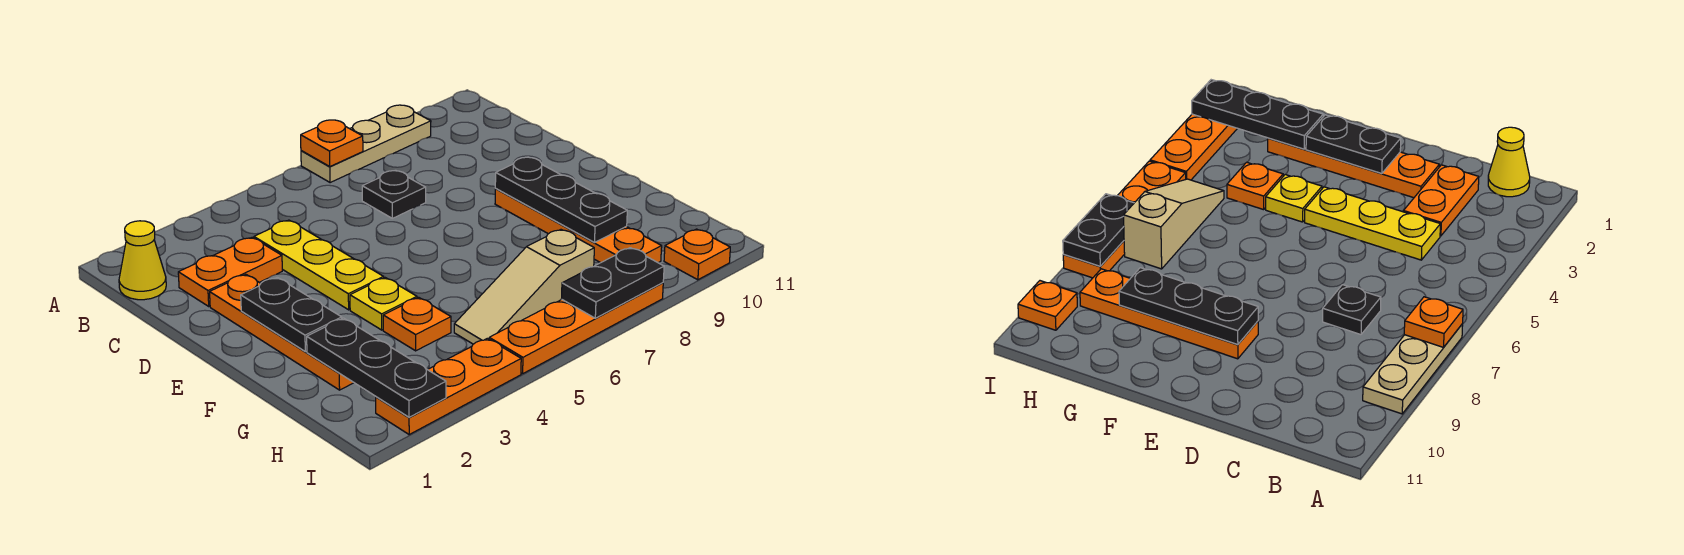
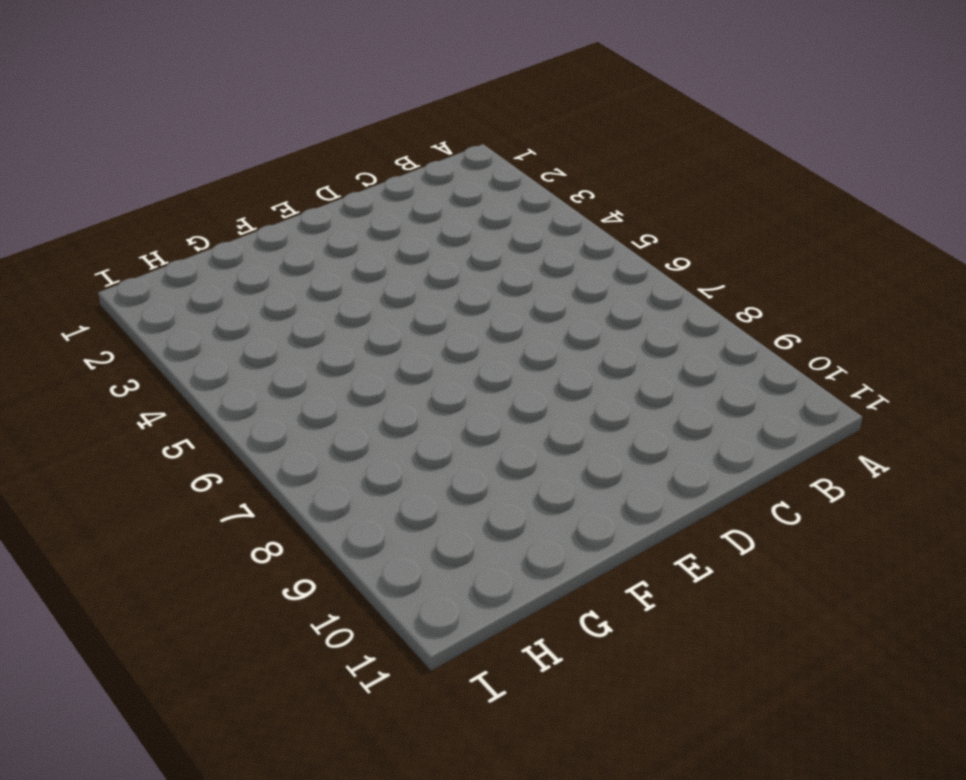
none -> tan 1x3 plate [301,105,431,183]
none -> yellow 1x1 cone [119,221,166,300]
none -> orange 1x2 plate [178,237,282,306]

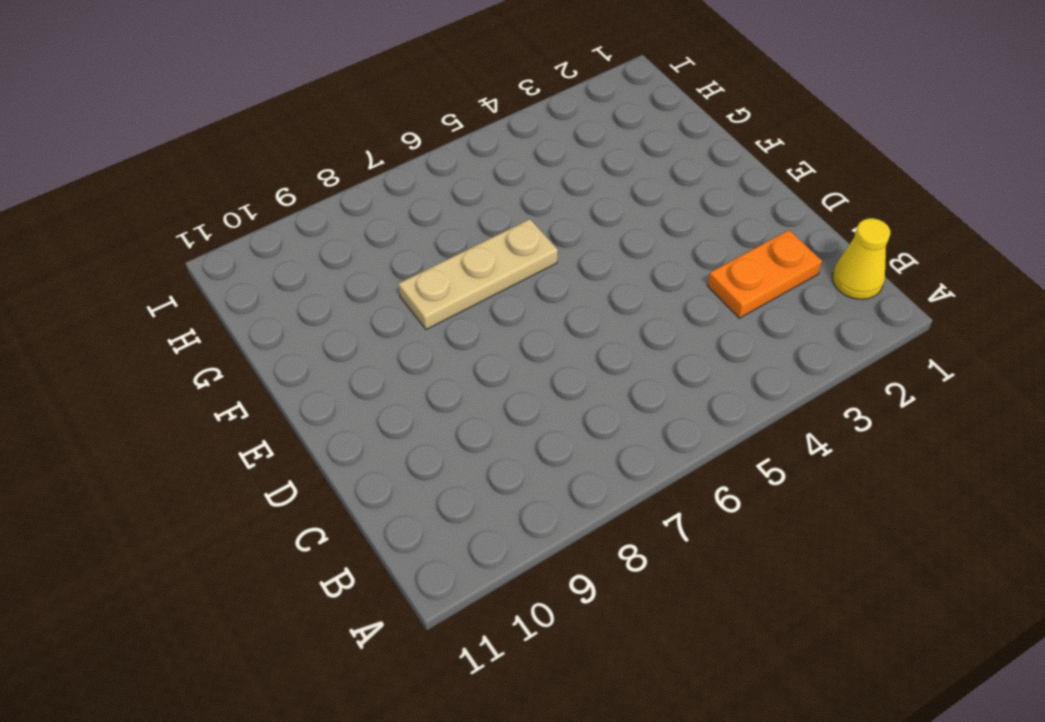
tan 1x3 plate [398,219,558,330] -> tan 1x3 plate moved to [301,105,431,183]
none -> yellow 1x3 plate [254,220,384,310]
none -> black 1x1 plate [362,170,426,218]
none -> orange 1x4 plate [210,274,354,390]

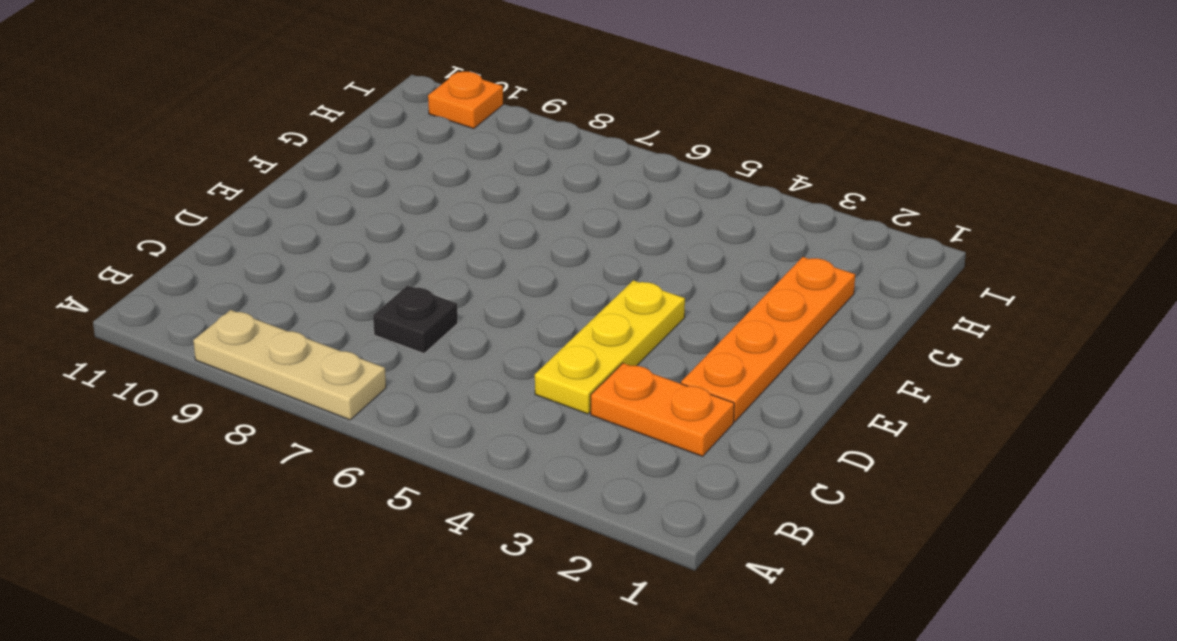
none -> yellow 1x1 cone [119,221,166,300]
none -> orange 1x4 plate [495,189,662,263]
none -> yellow 1x1 plate [350,278,417,330]

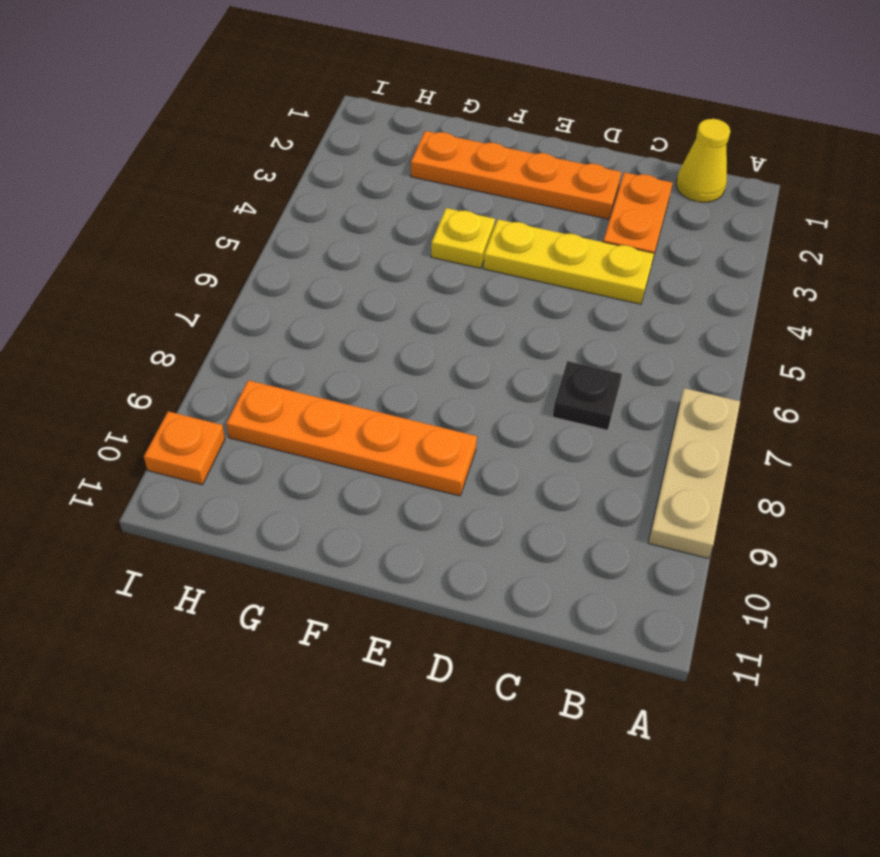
none -> orange 1x1 plate [383,297,451,351]
none -> tan 1x3 slope [454,230,594,344]
none -> orange 1x3 plate [376,338,521,434]

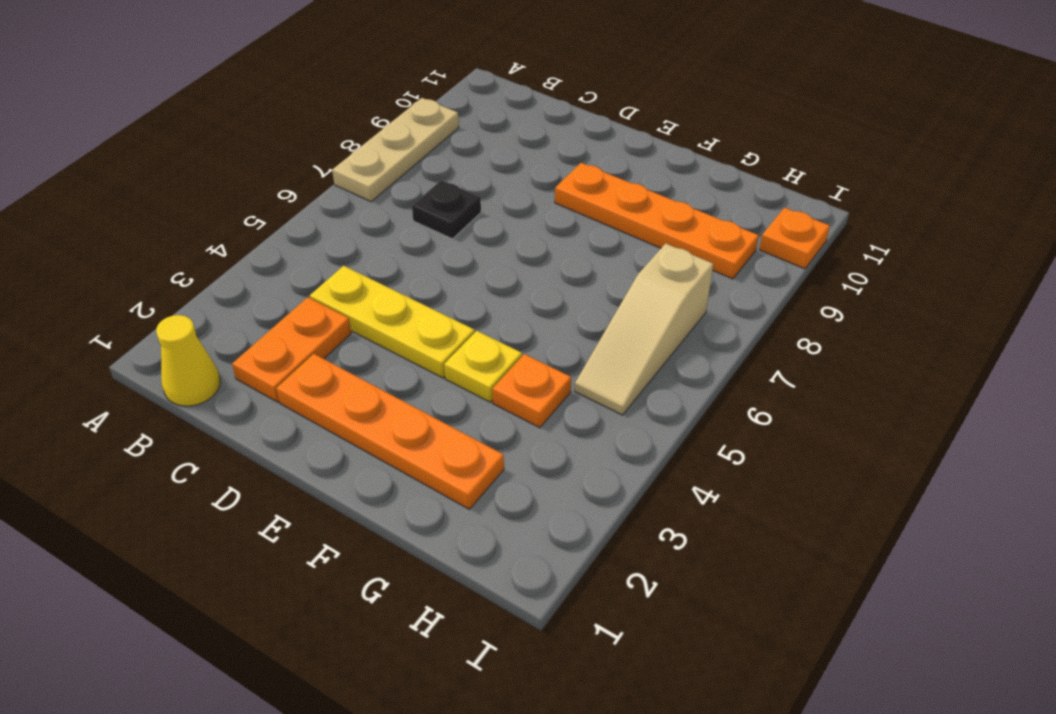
none -> orange 1x3 plate [376,338,521,434]
none -> orange 1x4 plate [489,283,663,374]
none -> orange 1x1 plate [301,120,363,166]

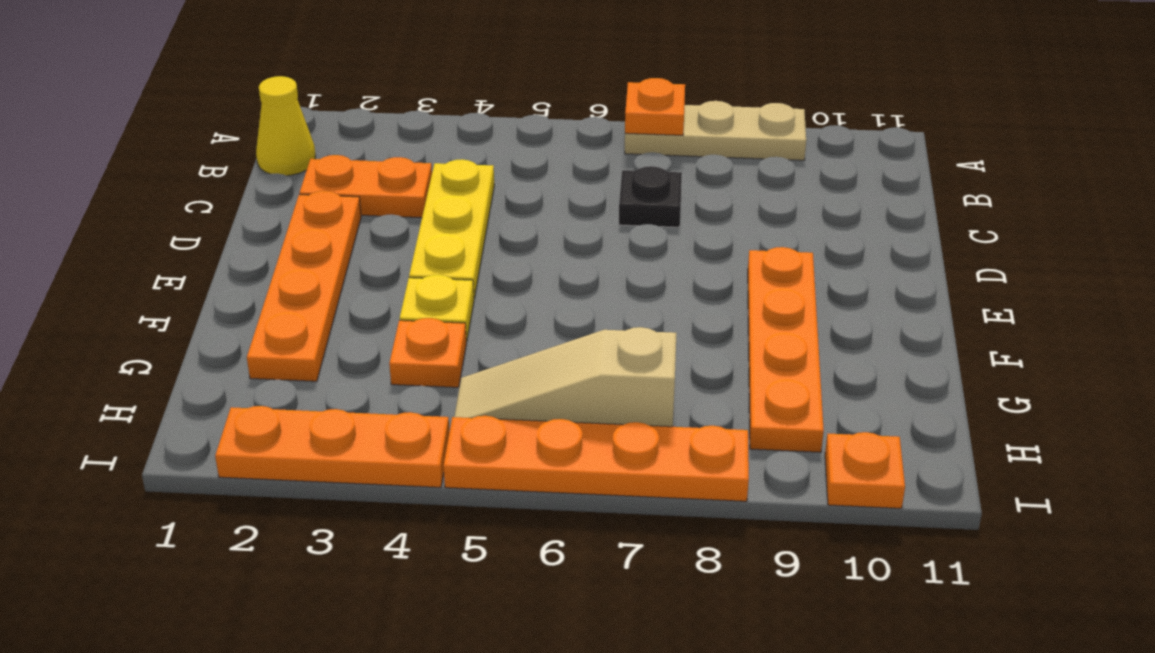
none -> black 1x2 plate [241,277,342,352]
none -> black 1x3 plate [495,157,627,242]
none -> black 1x3 plate [307,318,446,417]

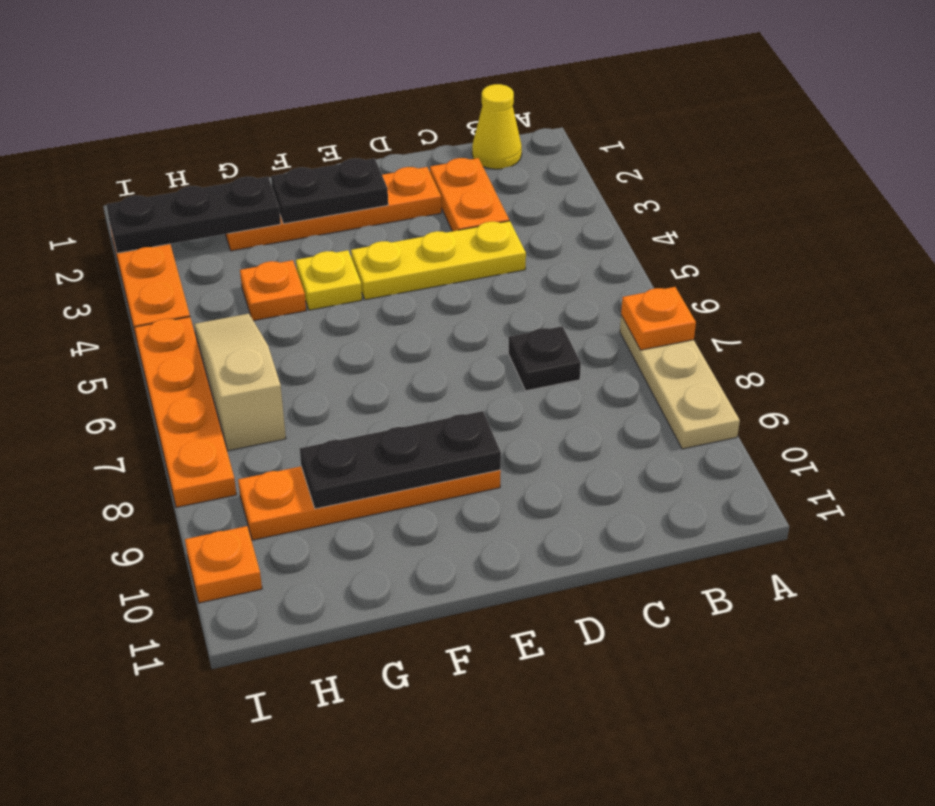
none -> black 1x2 plate [562,248,664,318]

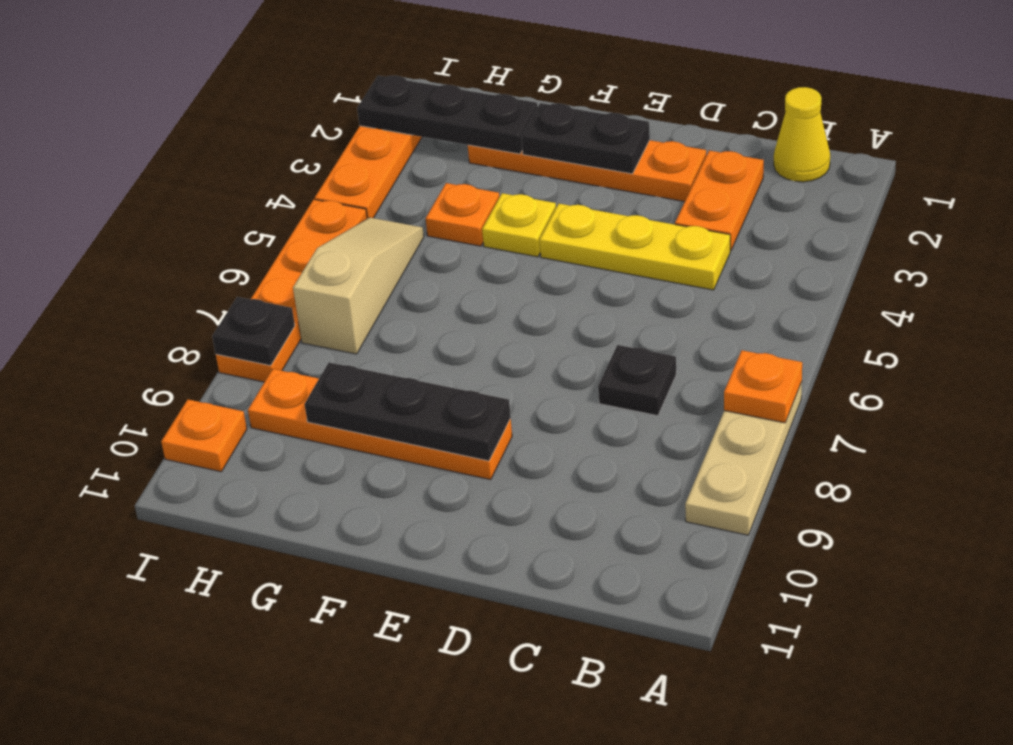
black 1x1 plate [212,297,295,366] -> black 1x2 plate [562,248,664,318]

